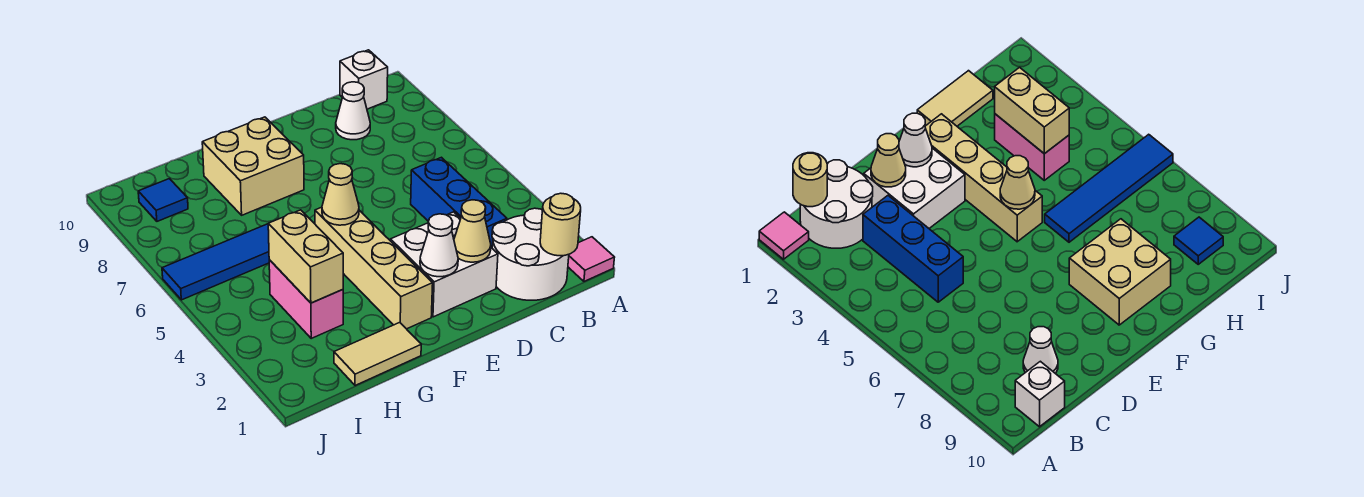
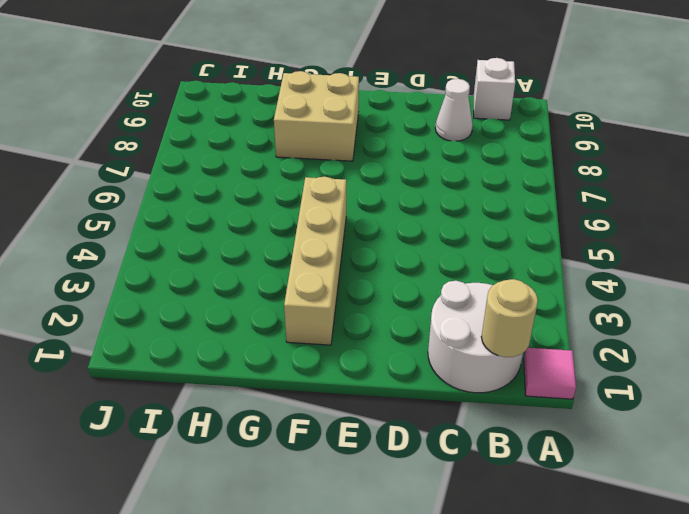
none -> blue 1x3 brick [411,157,507,248]
none -> white 2x2 brick [391,212,498,317]
none -> tan 1x2 tile [334,322,421,386]

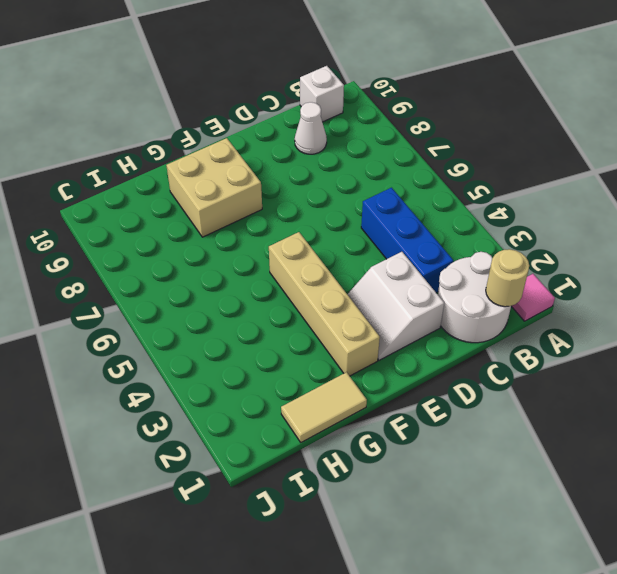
white 2x2 slope [347,252,444,360] -> white 2x2 brick [391,212,498,317]
none -> blue 1x4 tile [162,224,269,300]
none -> pink 1x2 brick [269,260,343,338]
none -> blue 1x1 tile [138,179,188,221]

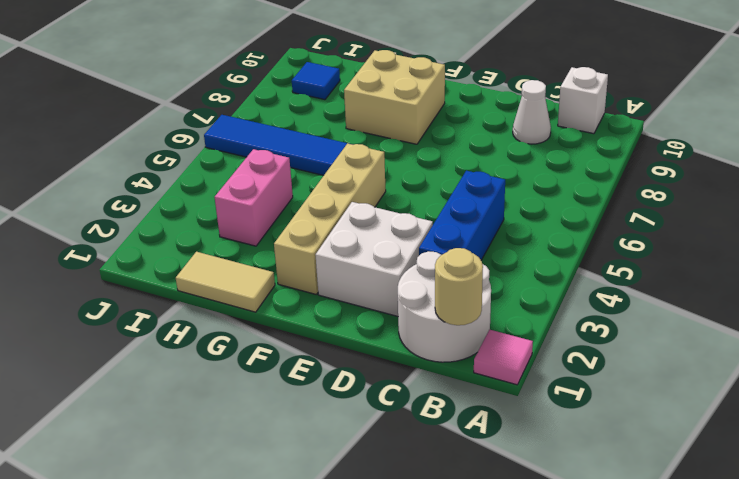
none -> tan 1x1 cone [454,200,491,262]
none -> white 1x1 cone [420,214,458,277]
none -> tan 1x1 cone [322,164,359,225]

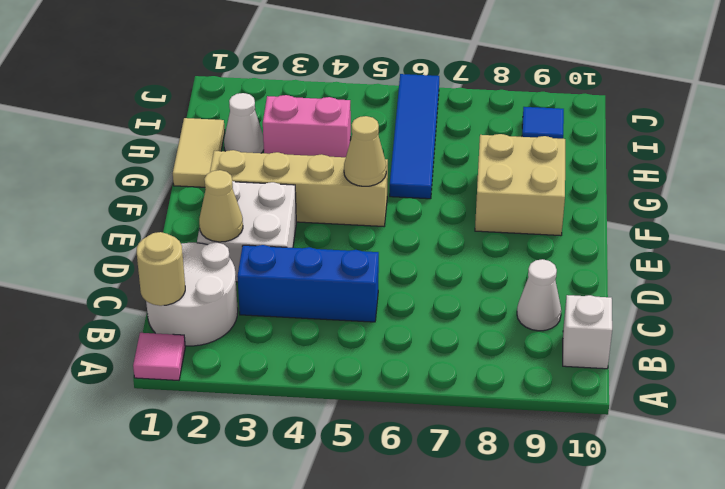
white 1x1 cone [224,93,264,153] -> white 1x1 cone moved to [420,214,458,277]
none -> tan 1x2 brick [268,210,343,303]

